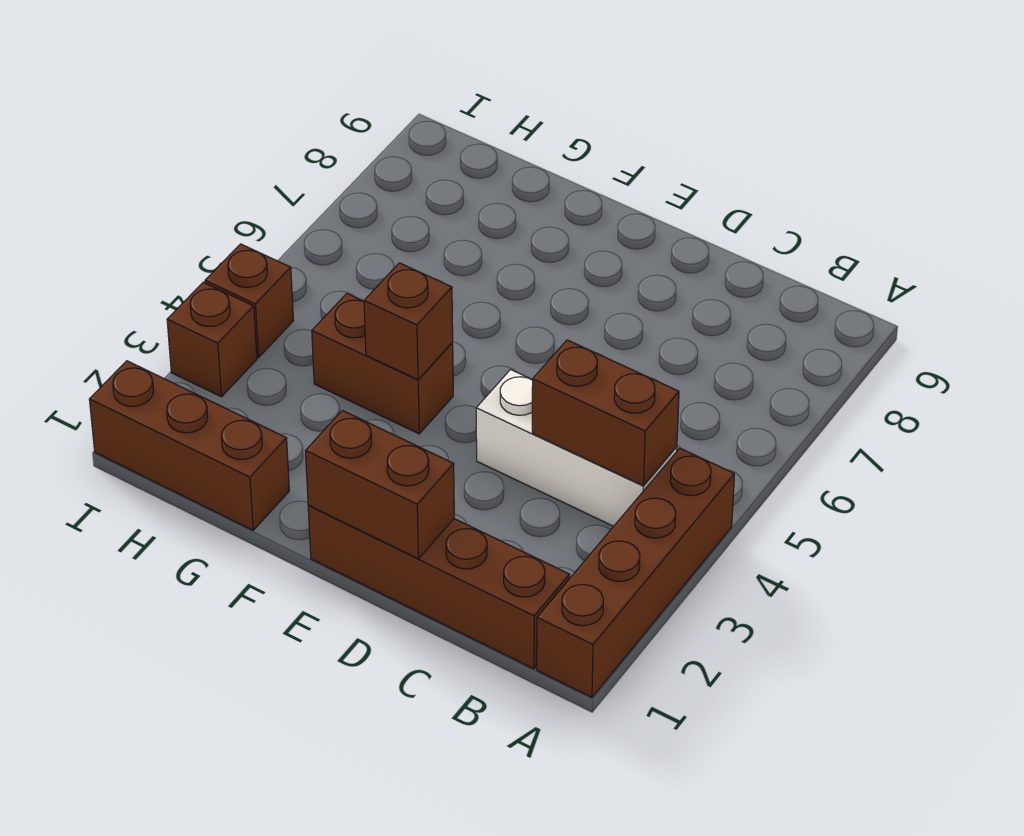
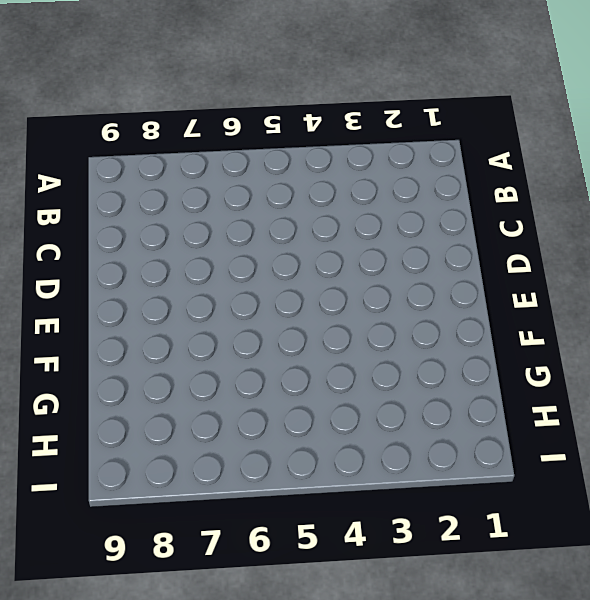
none -> brown 1x4 brick [537,448,734,697]
none -> brown 1x4 brick [308,505,570,669]

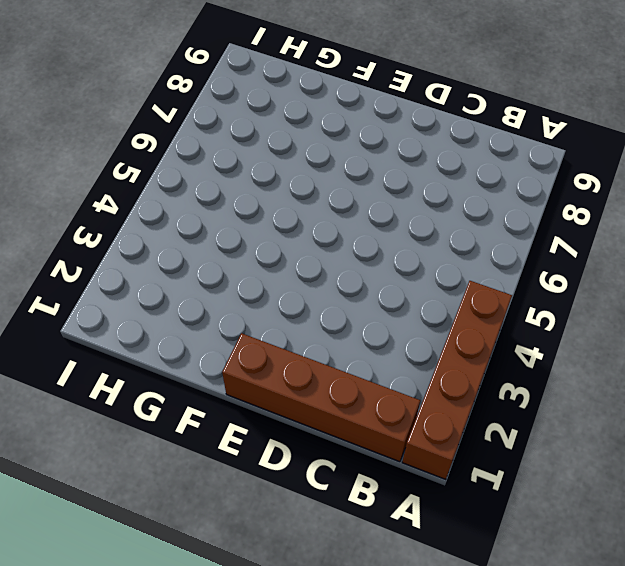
none -> white 1x3 brick [476,370,677,526]
none -> brown 1x2 brick [312,294,453,434]

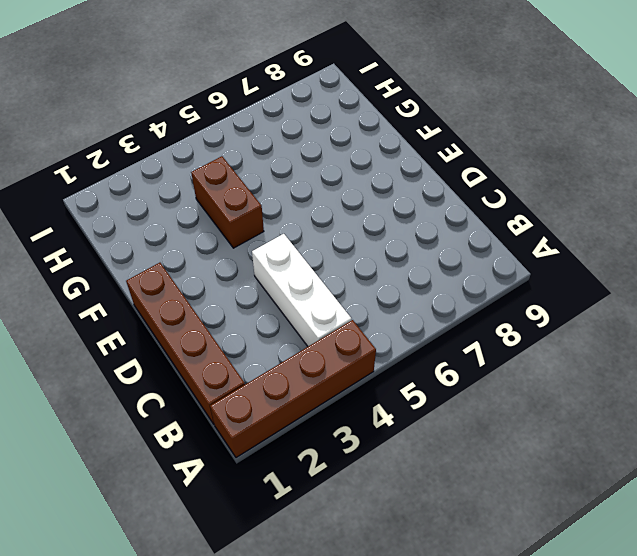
none -> brown 1x3 brick [89,361,289,530]
none -> brown 1x1 brick [167,282,257,397]

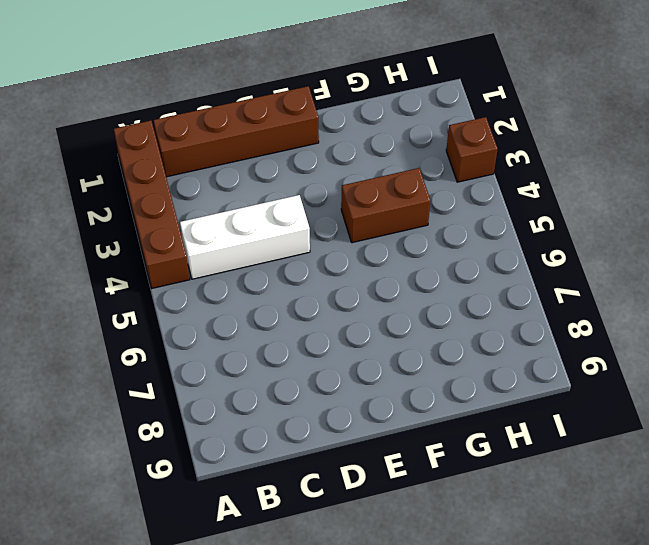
none -> brown 1x3 brick [89,361,289,530]
none -> brown 1x1 brick [205,244,294,357]

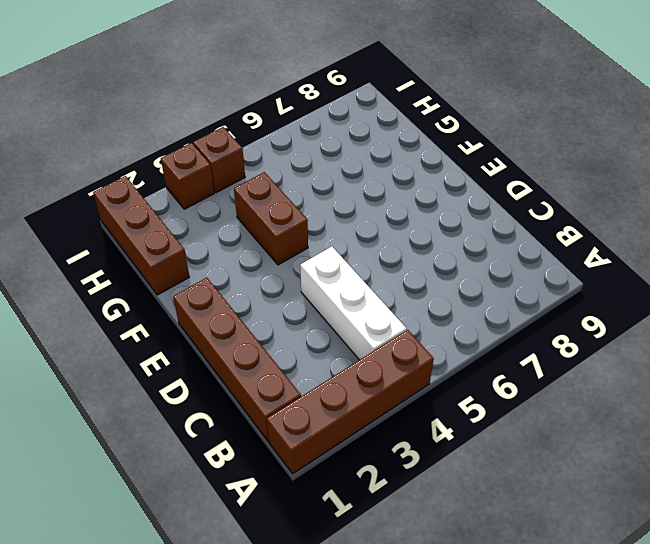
none -> brown 1x2 brick [532,340,679,486]
none -> brown 1x2 brick [306,411,454,559]

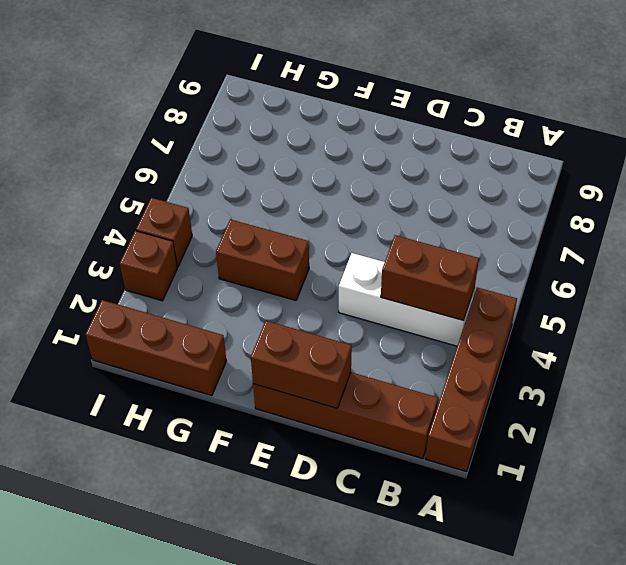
none -> brown 1x1 brick [364,263,453,380]

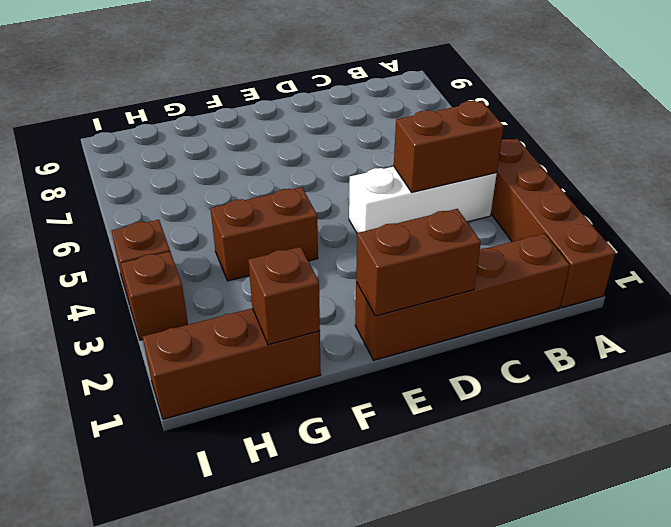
brown 1x1 brick [248,247,320,345] -> brown 1x1 brick moved to [364,263,453,380]

